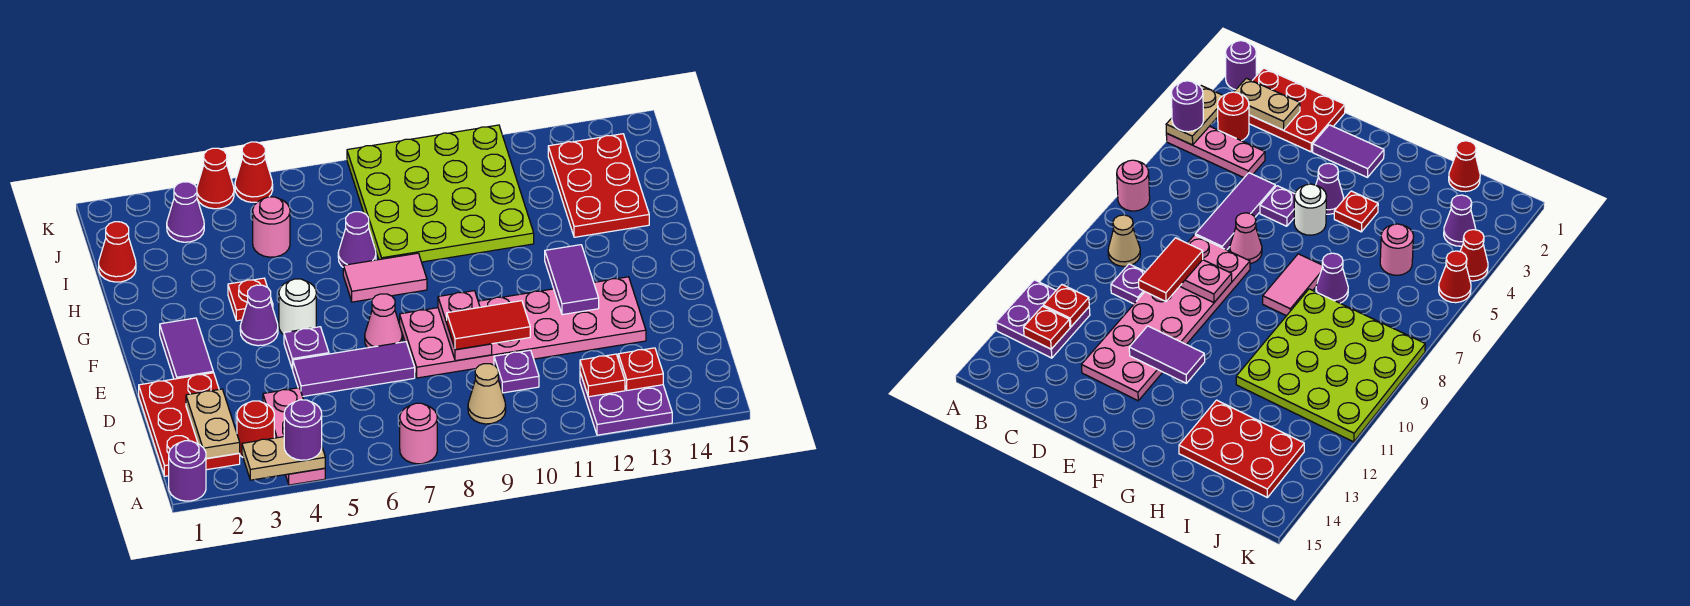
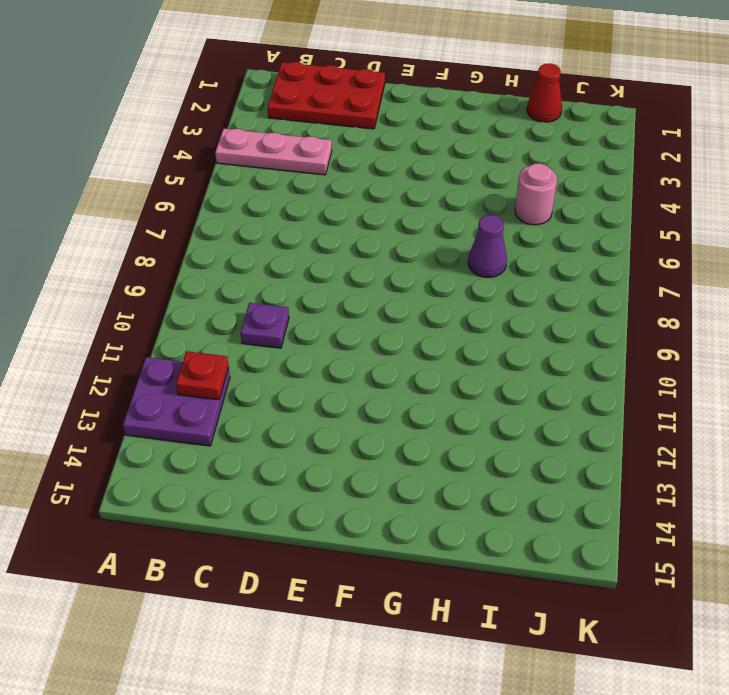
none -> purple 1x1 round brick [169,441,206,501]
none -> pink 1x1 round brick [400,403,437,464]
none -> red 1x1 round brick [237,401,274,457]
none -> tan 1x1 cone [468,364,506,424]

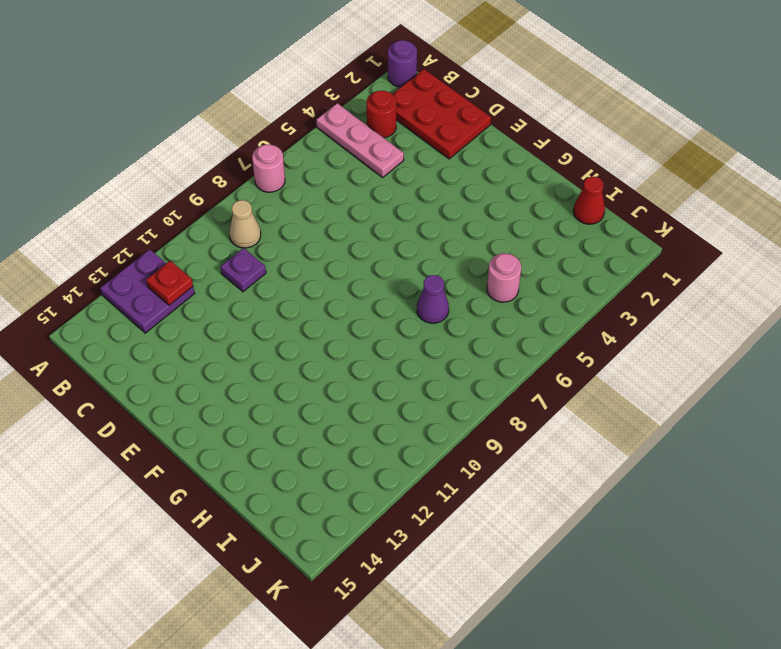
none -> purple 1x3 tile [293,342,415,397]
none -> pink 2x6 plate [400,277,646,378]
none -> purple 1x2 tile [160,318,213,379]
none -> purple 1x1 plate [284,327,329,369]

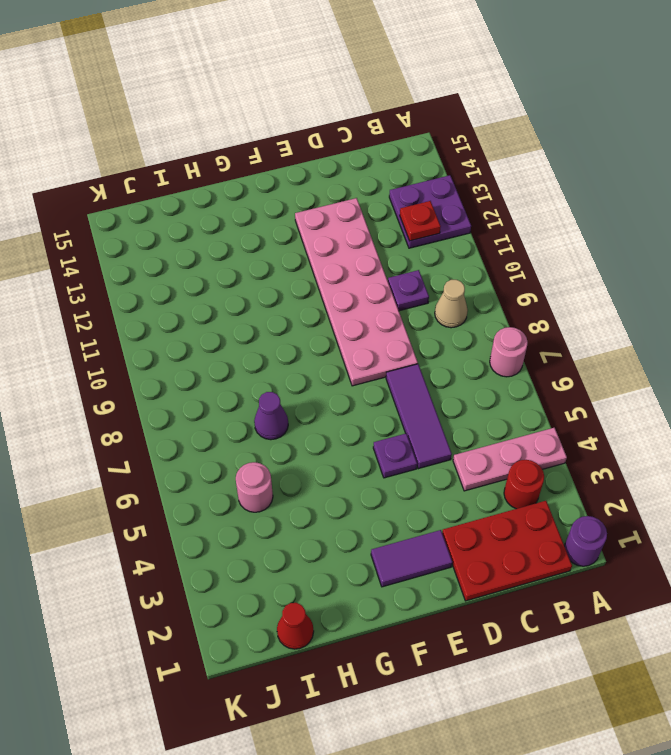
none -> pink 1x1 cone [365,294,402,348]
none -> purple 1x1 cone [240,285,278,346]
none -> white 1x1 round brick [279,279,316,335]
none -> red 1x1 plate [228,278,273,321]

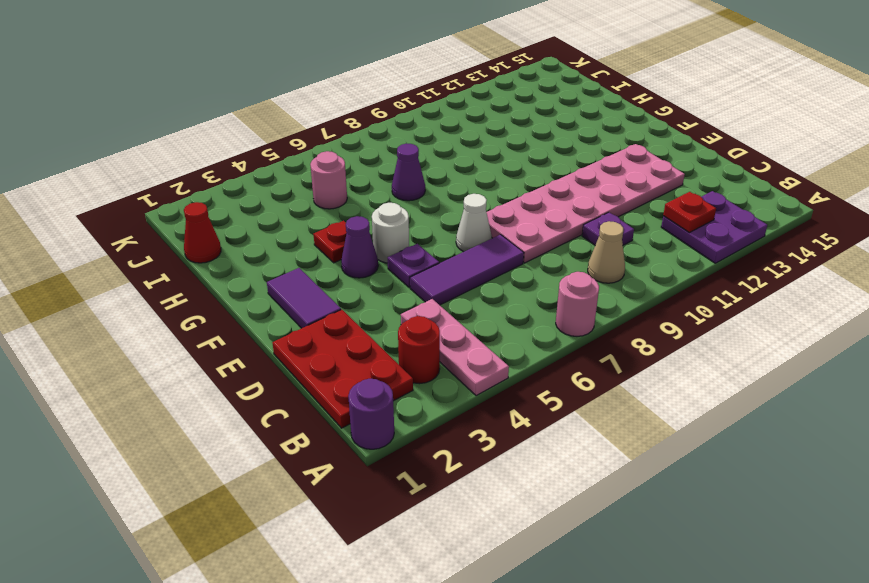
white 1x1 cone [456,194,492,252] -> pink 1x1 cone [365,294,402,348]
none -> pink 1x2 tile [343,253,427,302]
none -> lime 4x4 plate [347,125,534,262]
none -> red 2x3 plate [548,134,649,237]
none -> purple 1x1 cone [167,182,204,242]

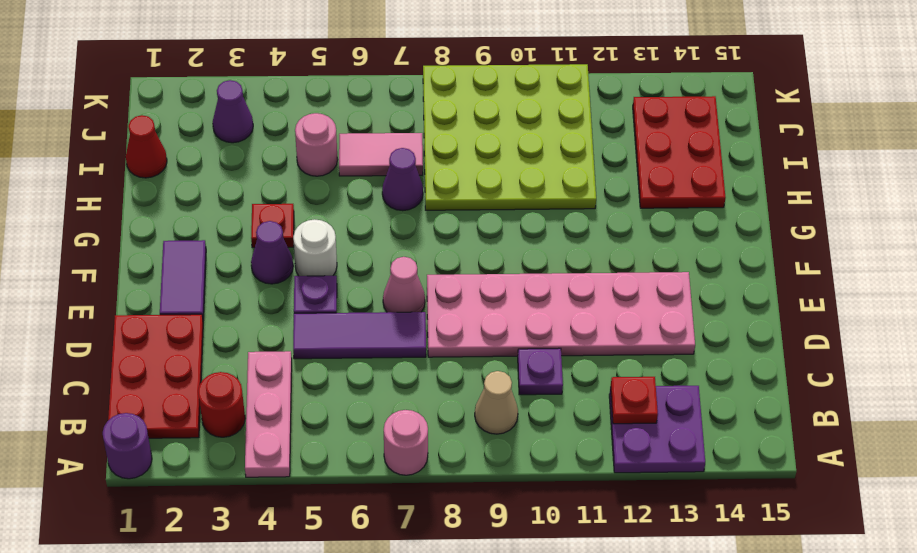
pink 1x2 tile [339,133,423,176] -> pink 1x2 tile moved to [343,253,427,302]
none -> red 1x1 cone [197,148,234,209]
none -> red 1x1 cone [235,142,273,202]
none -> tan 1x2 plate [242,437,325,480]
none -> tan 1x2 plate [186,389,240,459]

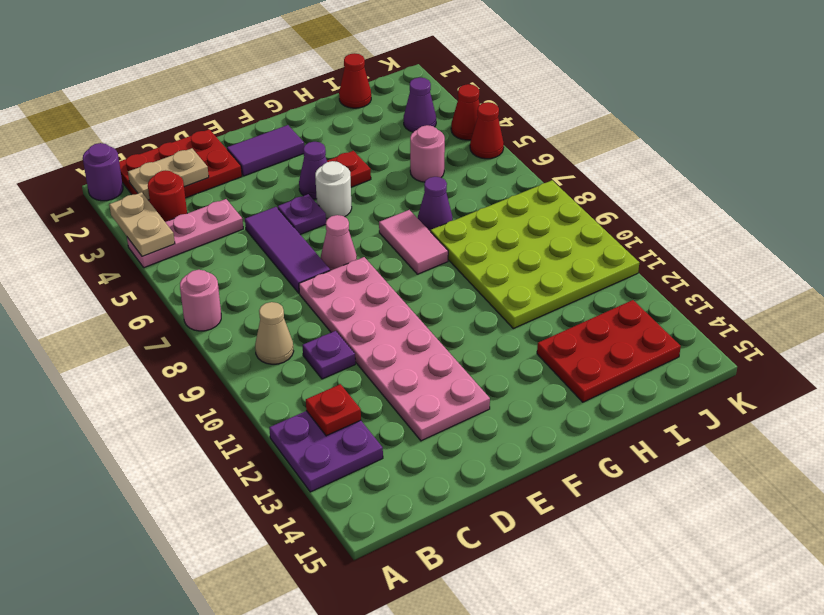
none -> red 1x1 plate [618,348,663,390]
none -> pink 1x2 plate [438,291,492,361]
none -> purple 1x2 tile [545,245,599,315]
none -> purple 1x1 round brick [284,400,322,460]

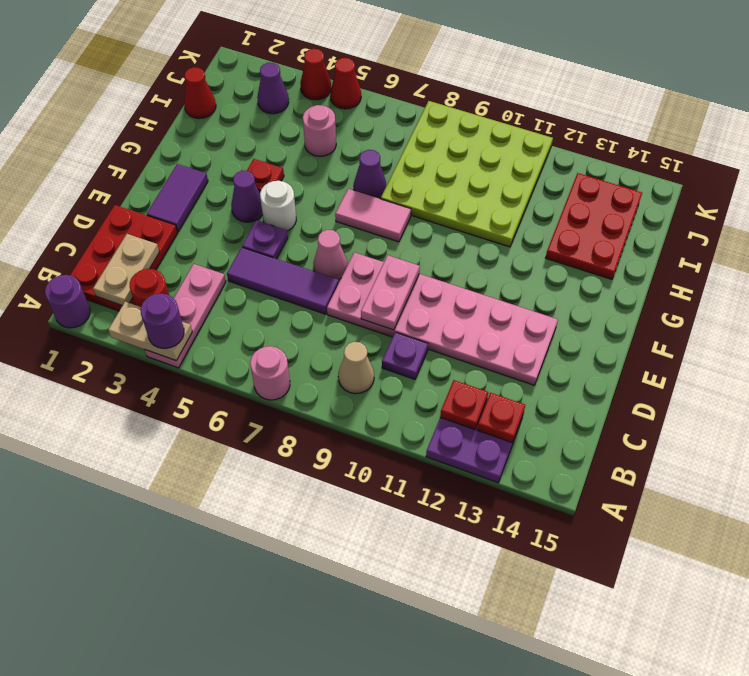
none -> purple 1x2 tile [545,245,599,315]
none -> red 1x2 tile [447,301,530,350]

